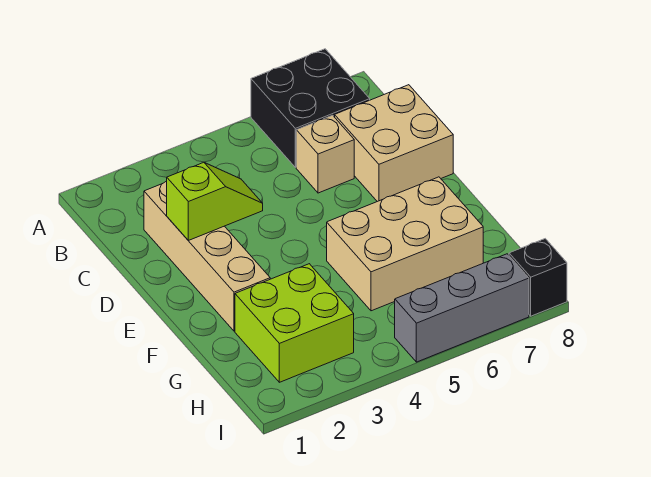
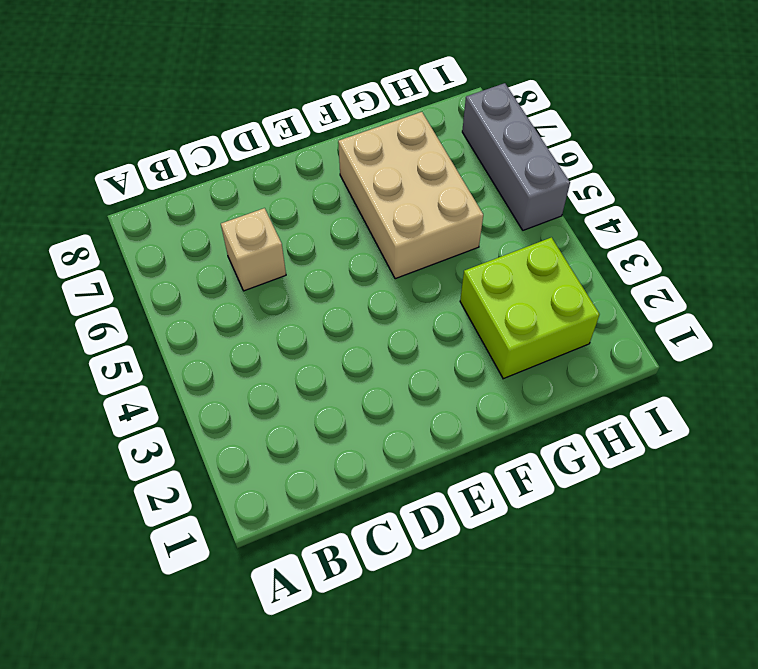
none -> black 2x2 brick [251,49,370,167]
none -> tan 1x4 brick [144,181,270,331]

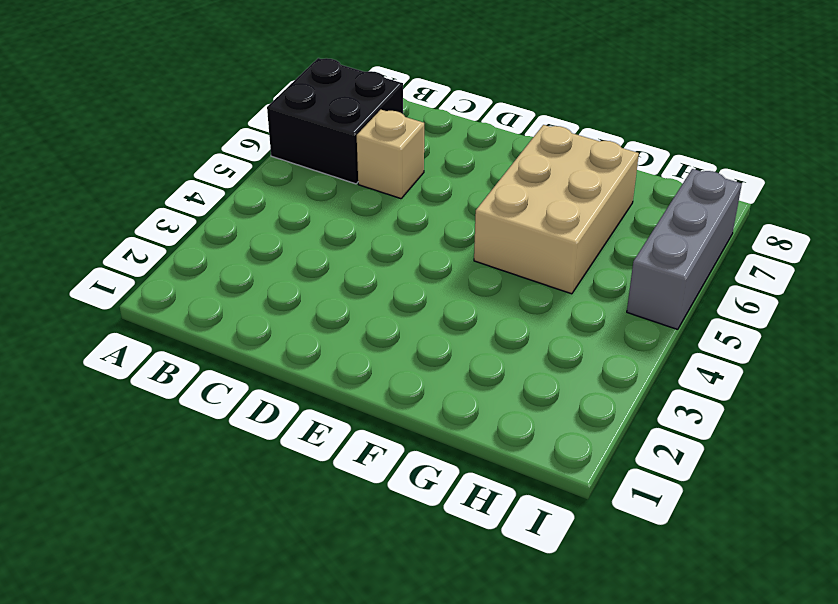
none -> tan 1x4 brick [144,181,270,331]
none -> tan 2x2 brick [335,85,453,202]

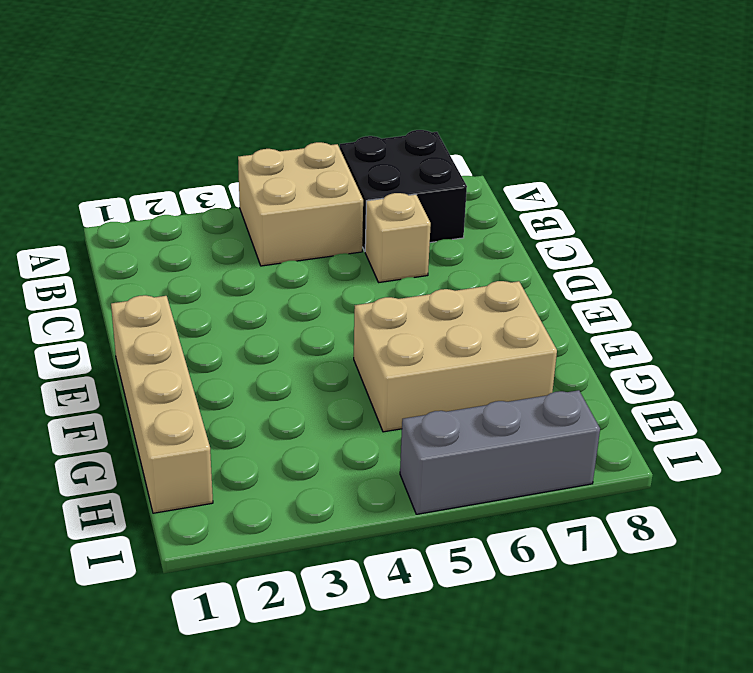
tan 2x2 brick [238,142,363,266] -> tan 2x2 brick moved to [335,85,453,202]
tan 1x4 brick [111,295,213,513] -> tan 1x4 brick moved to [144,181,270,331]
none -> lime 2x2 brick [235,264,354,382]
none -> black 1x1 brick [509,239,567,316]

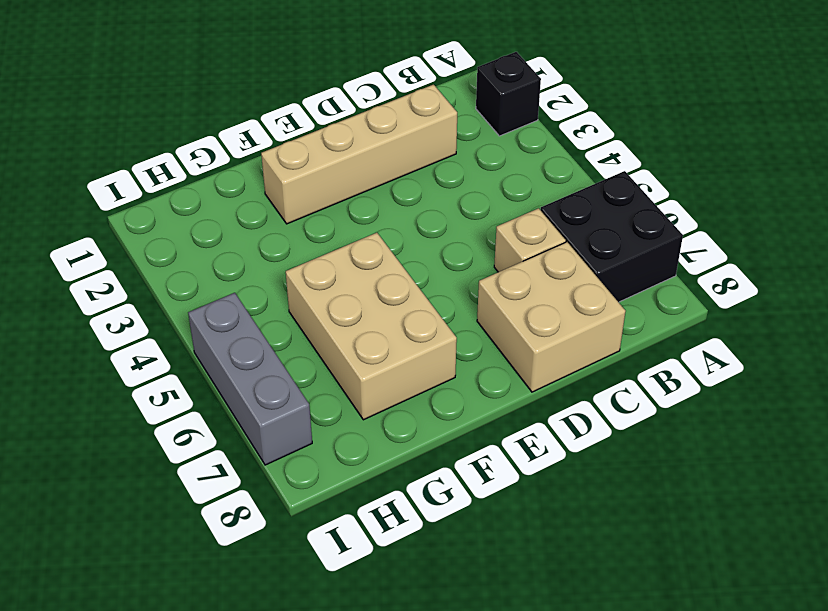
black 1x1 brick [476,52,541,136] -> black 1x1 brick moved to [509,239,567,316]
none -> lime 2x2 brick [235,264,354,382]
none -> lime 1x2 slope [167,162,263,240]

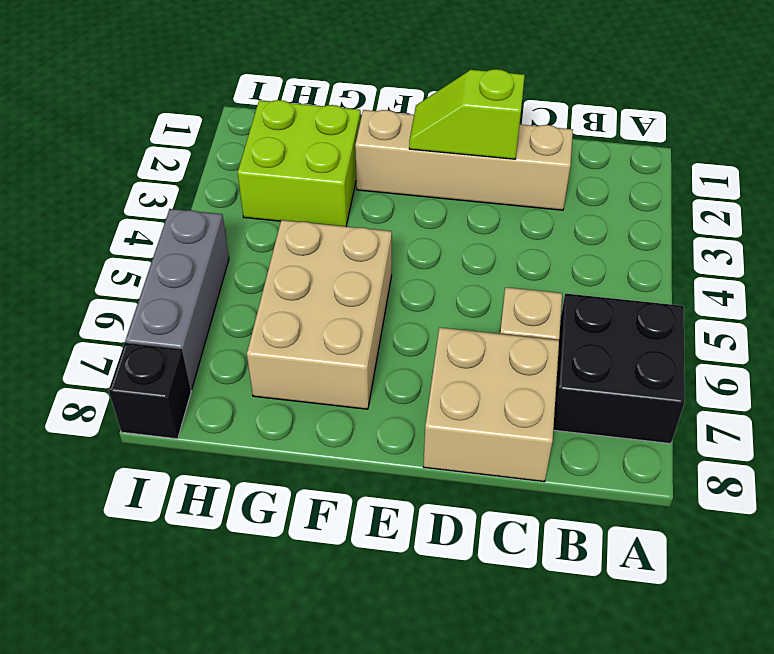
lime 1x2 slope [409,69,525,159] -> lime 1x2 slope turned to [167,162,263,240]

